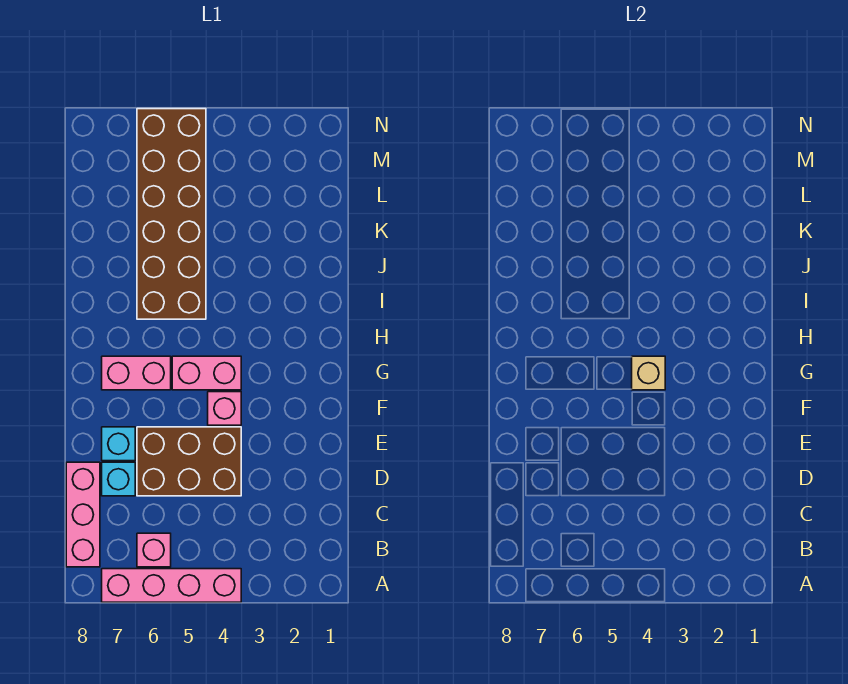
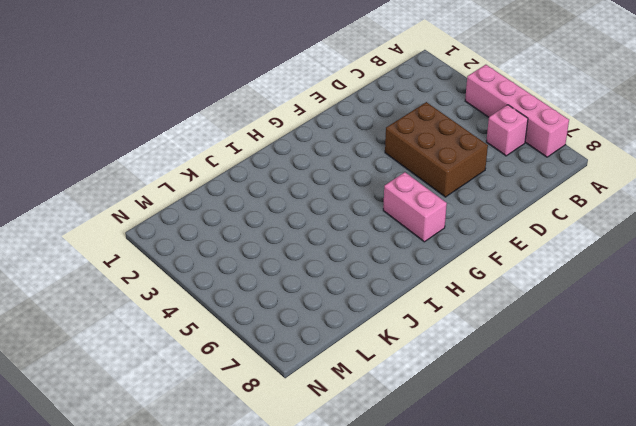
none -> pink 1x3 brick [66,462,100,567]
none -> cyan 1x1 brick [102,462,135,496]

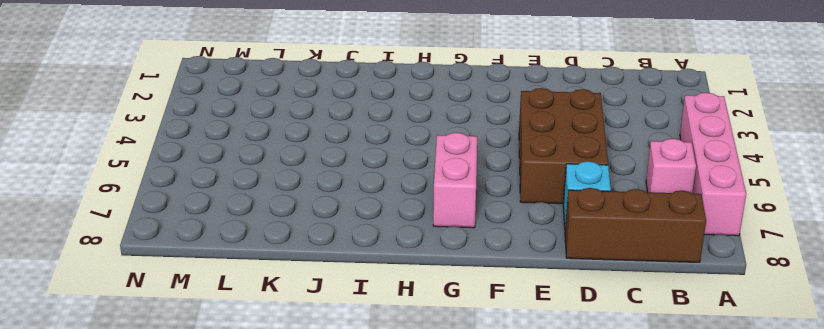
brown 1x3 brick [565,188,706,262] -> pink 1x3 brick [66,462,100,567]
none -> cyan 1x1 brick [102,427,135,461]
none -> pink 1x1 brick [208,392,241,425]

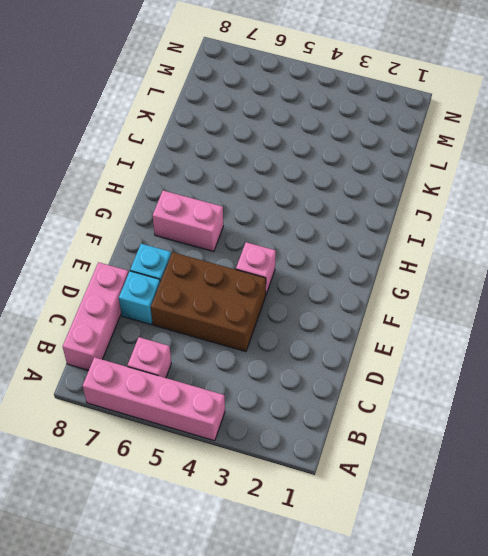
none -> pink 1x2 brick [172,356,241,390]
none -> brown 2x6 brick [137,109,206,319]

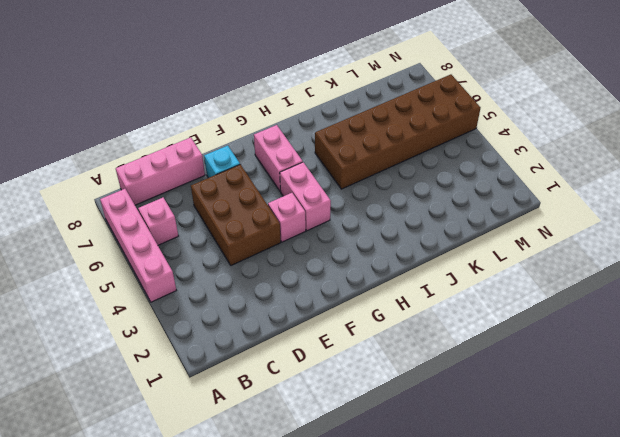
none -> cyan 1x1 brick [102,462,135,496]
none -> tan 1x1 brick [632,356,665,390]

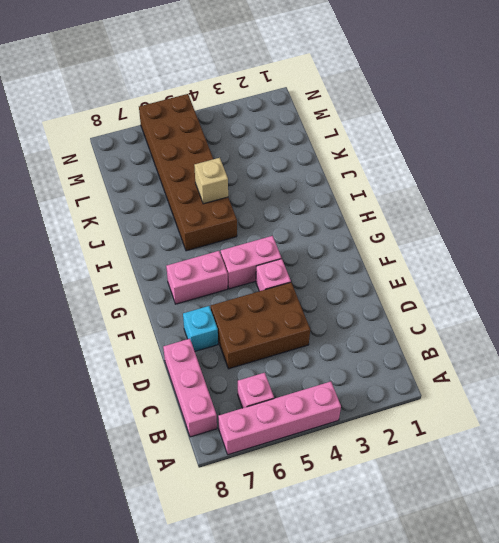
tan 1x1 brick [194,158,228,204] -> tan 1x1 brick moved to [632,356,665,390]
none -> cyan 1x1 brick [102,462,135,496]

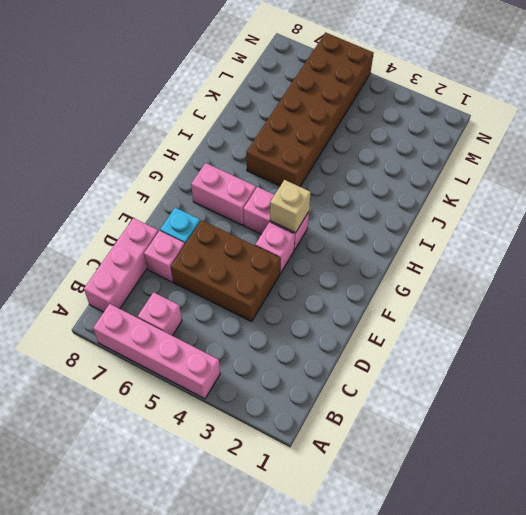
pink 1x1 brick [144,231,185,282] -> cyan 1x1 brick [102,462,135,496]

